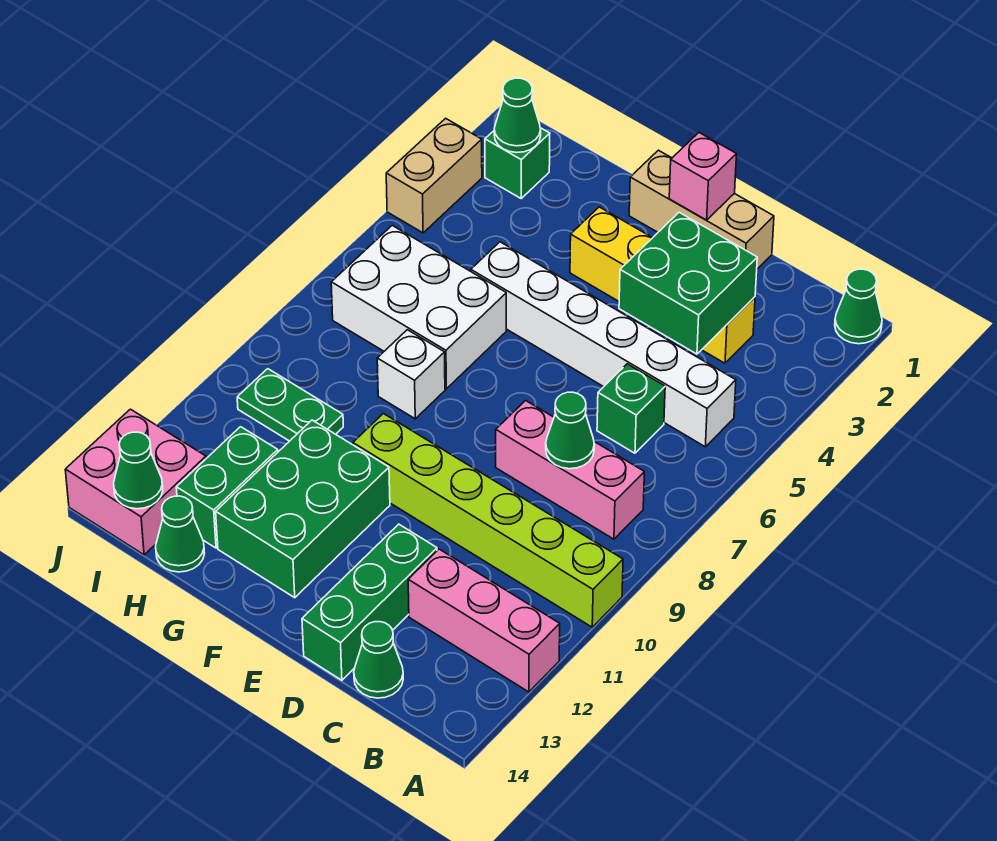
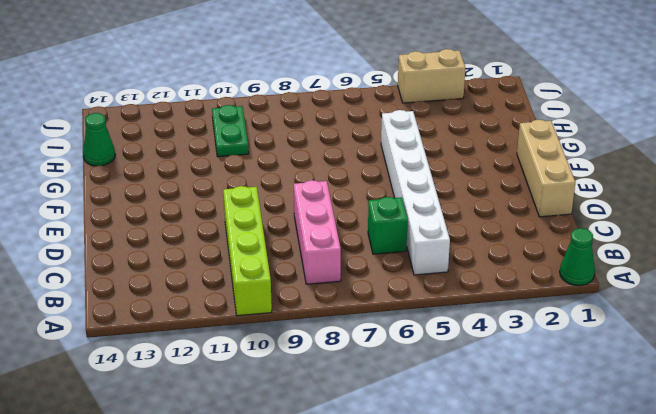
lime 1x4 brick [223,186,272,316] -> lime 1x6 brick [353,414,623,627]
none -> pink 1x3 brick [408,549,560,692]
none -> yellow 1x4 brick [570,207,755,363]
none -> green 1x1 cone [354,622,403,698]

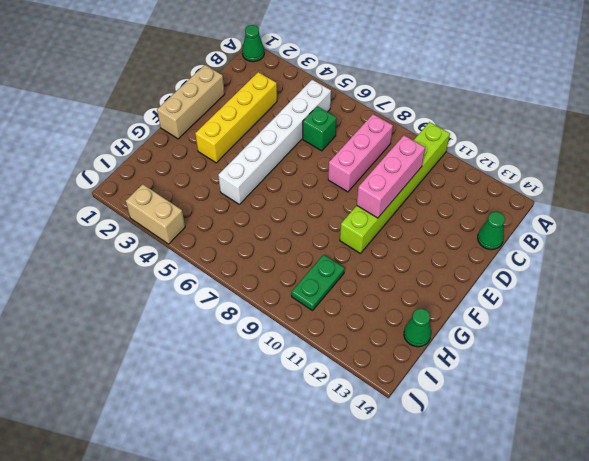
pink 1x3 brick [357,135,425,218] -> pink 1x3 brick moved to [408,549,560,692]
none -> green 1x3 brick [302,524,437,680]
none -> green 2x3 brick [216,420,390,598]
none -> white 2x3 brick [331,225,506,389]

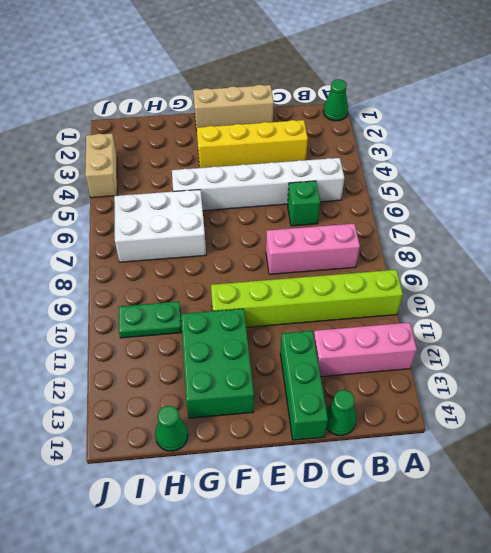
none -> white 1x1 brick [377,330,445,419]
none -> green 1x2 brick [176,427,278,548]
none -> green 1x1 brick [485,128,550,198]

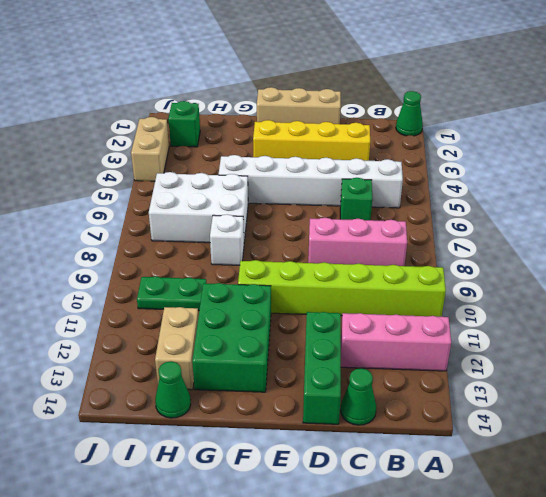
tan 1x2 brick [155,307,199,390] -> green 1x2 brick [176,427,278,548]
none -> pink 2x2 brick [65,409,206,555]
none -> green 2x2 brick [619,212,757,354]
none -> green 1x1 cone [546,392,594,469]

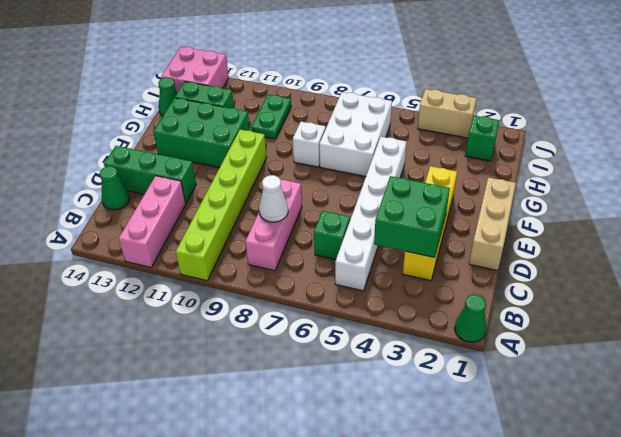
white 1x1 cone [259,175,288,222] -> green 1x1 cone [546,392,594,469]
none -> pink 1x1 brick [669,133,736,220]
none -> green 1x1 cone [494,78,541,153]
none -> green 1x1 cone [114,432,163,509]

